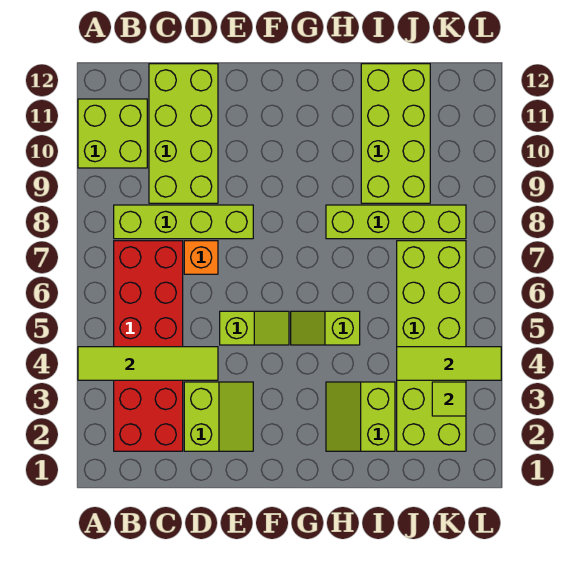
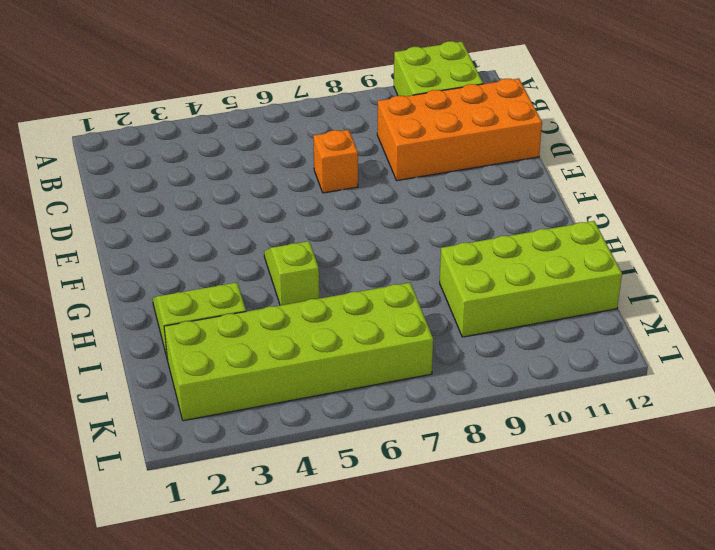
orange 2x4 brick [377,79,542,181] -> lime 2x4 brick [149,64,218,203]
none -> red 2x6 brick [114,241,183,451]
none -> lime 1x4 brick [114,205,253,239]
none -> lime 2x2 slope [184,382,253,451]

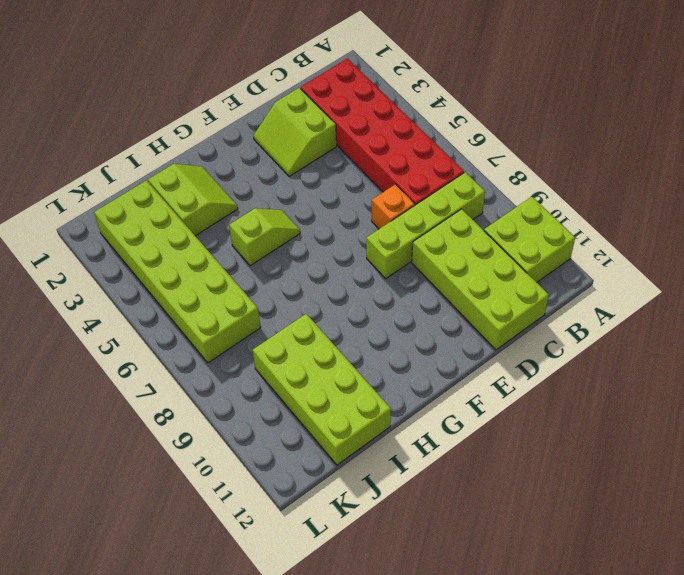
none -> lime 1x2 slope [220,311,289,345]
none -> lime 1x4 brick [326,205,466,239]
none -> lime 1x4 tile [78,347,218,380]

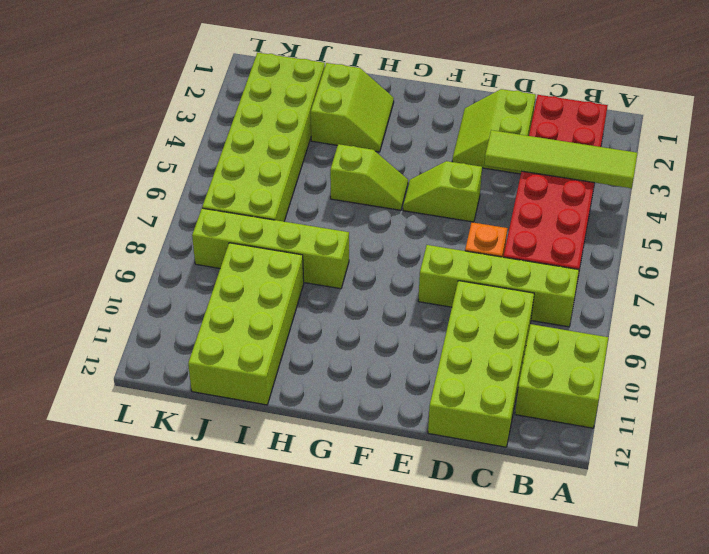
none -> lime 1x3 tile [397,347,501,380]
none -> lime 1x1 tile [432,382,466,416]

